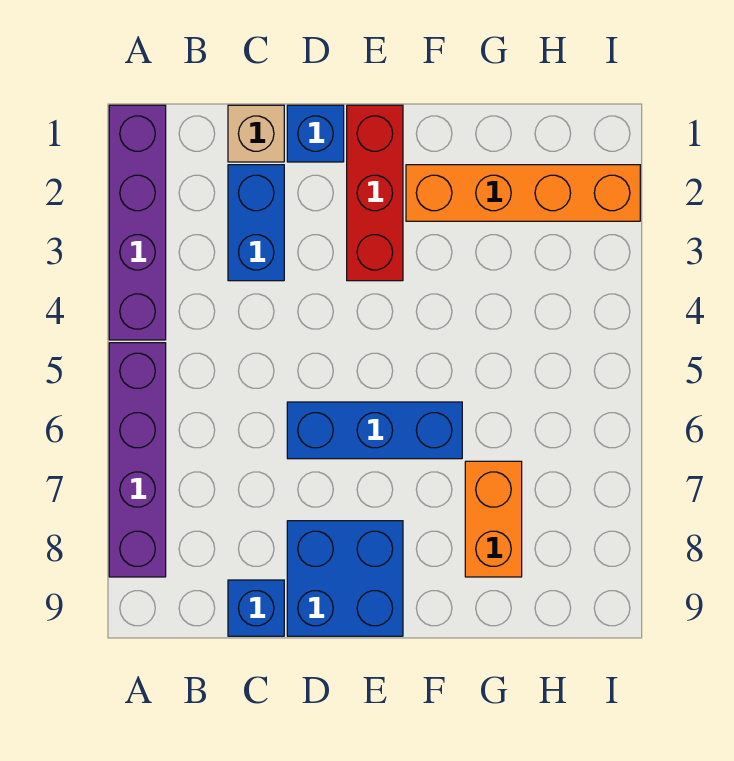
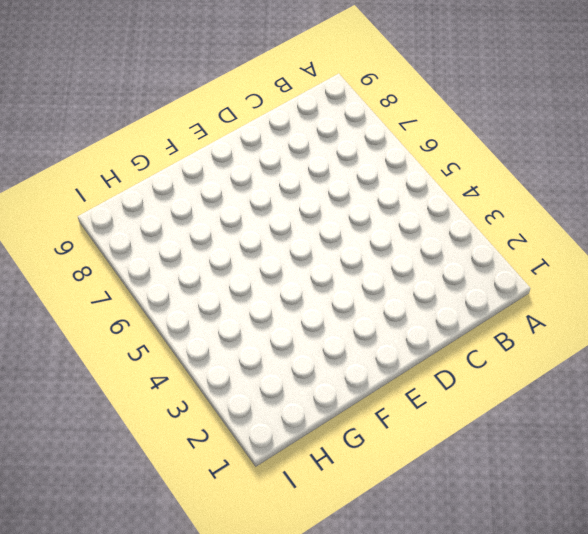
none -> purple 1x4 brick [109,105,166,340]
none -> purple 1x4 brick [109,343,166,577]

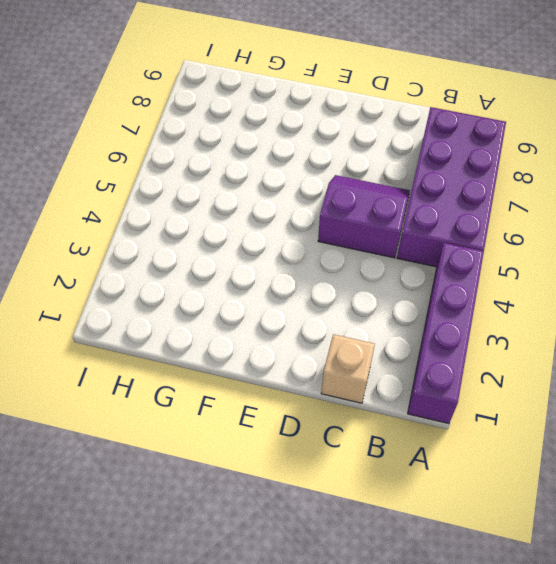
purple 2x4 brick [397,107,506,267] -> purple 1x4 brick [109,343,166,577]
purple 2x2 slope [318,175,410,258] -> blue 1x3 brick [287,402,462,459]
none -> blue 1x2 brick [228,165,284,281]
none -> blue 1x1 brick [228,580,284,636]

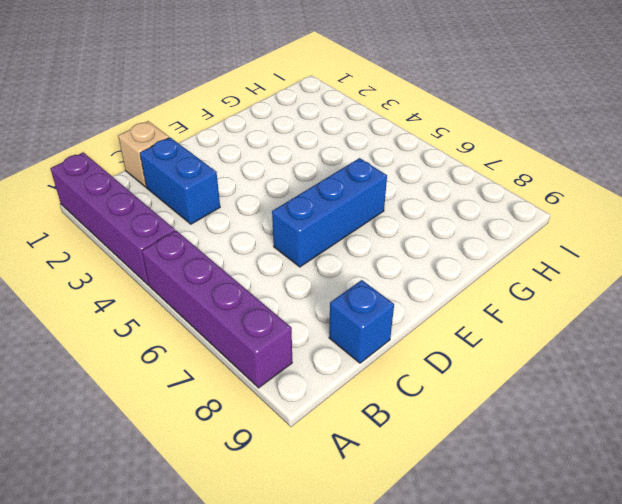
none -> blue 1x1 brick [287,105,344,162]
none -> blue 2x2 brick [287,521,403,636]

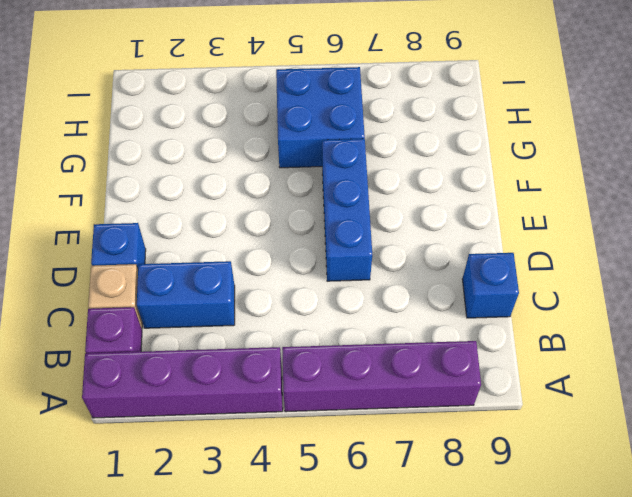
purple 1x1 brick [85,307,142,353] -> none
blue 2x2 brick [276,67,365,168] -> blue 2x2 brick moved to [287,521,403,636]
none -> red 1x3 brick [347,105,403,281]
none -> orange 1x4 brick [406,165,640,221]

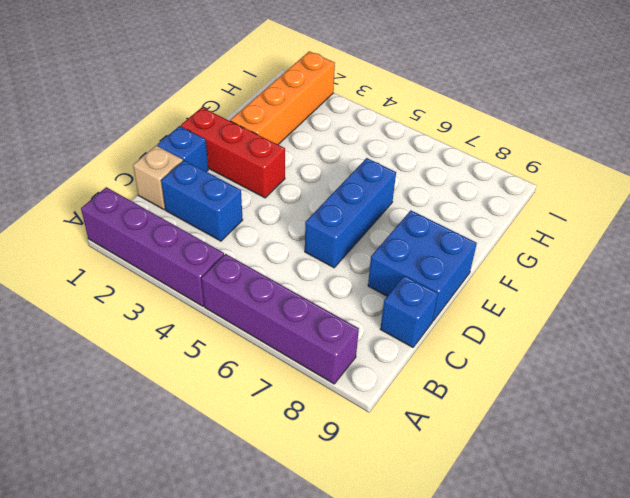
none -> orange 1x2 brick [465,461,522,577]

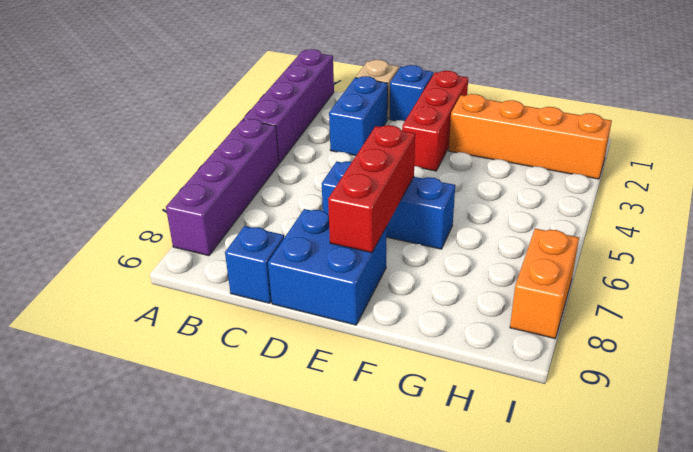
red 1x3 brick [328,125,415,253] -> none
orange 1x2 brick [510,229,579,338] -> orange 1x2 brick moved to [465,461,522,577]

